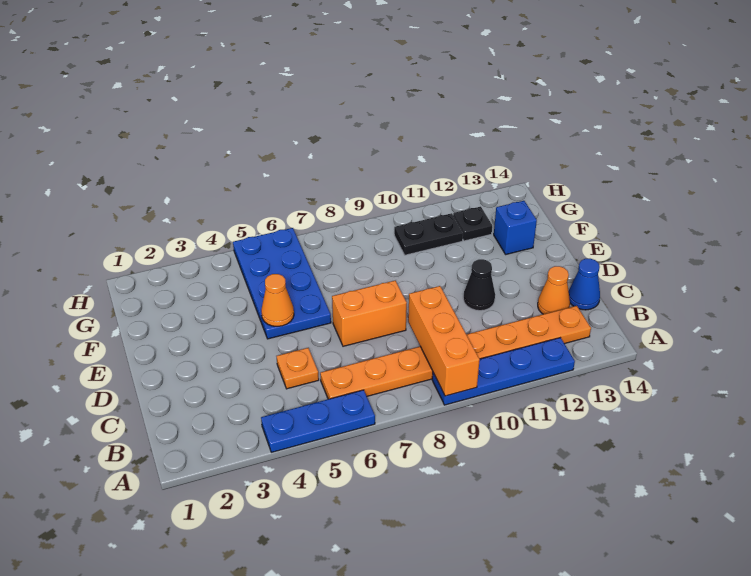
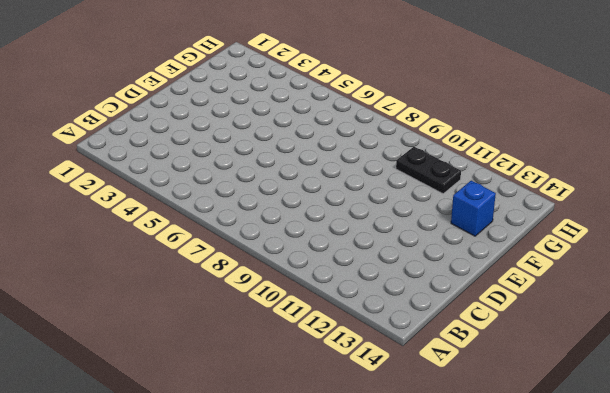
none -> blue 1x3 plate [261,390,375,452]
none -> blue 1x4 plate [432,338,575,405]
none -> orange 1x8 plate [320,306,591,399]

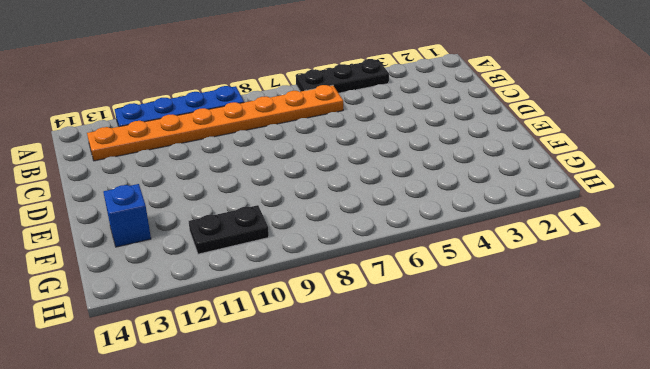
black 1x3 plate [296,59,389,93] -> blue 1x3 plate [261,390,375,452]
none -> orange 1x1 plate [277,348,319,389]
none -> orange 1x1 cone [538,266,570,314]
none -> blue 1x1 cone [569,259,600,310]

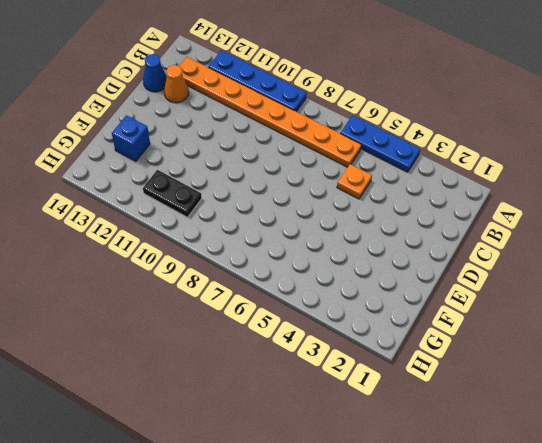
none -> orange 1x2 brick [332,281,407,346]
none -> black 1x1 cone [463,259,495,311]
none -> blue 2x4 plate [233,228,331,339]

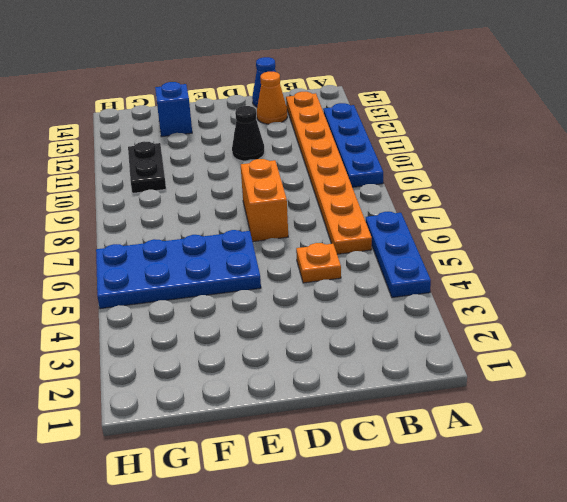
none -> black 1x1 plate [453,207,492,241]
none -> orange 1x3 brick [408,286,480,396]
none -> orange 1x1 cone [261,274,294,327]

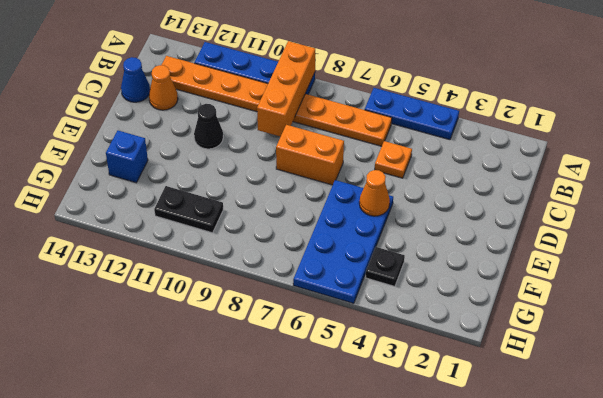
black 1x1 plate [365,247,405,286] -> black 1x1 plate moved to [453,207,492,241]

